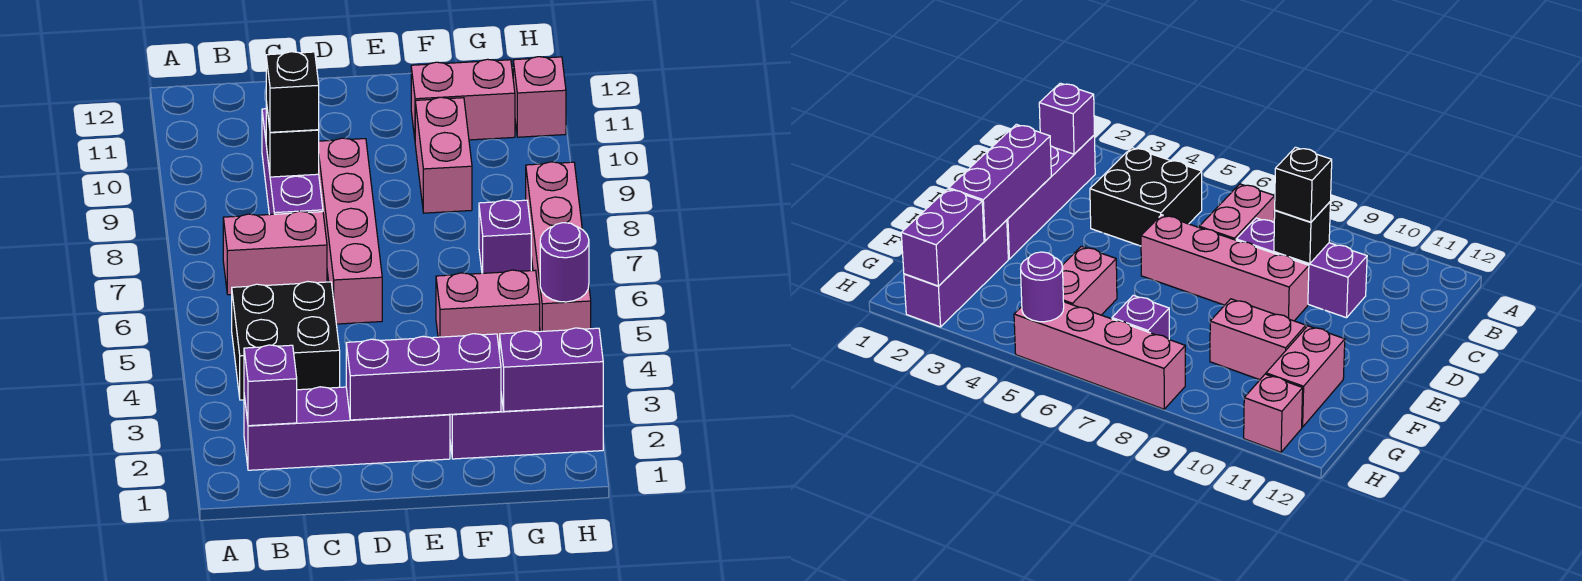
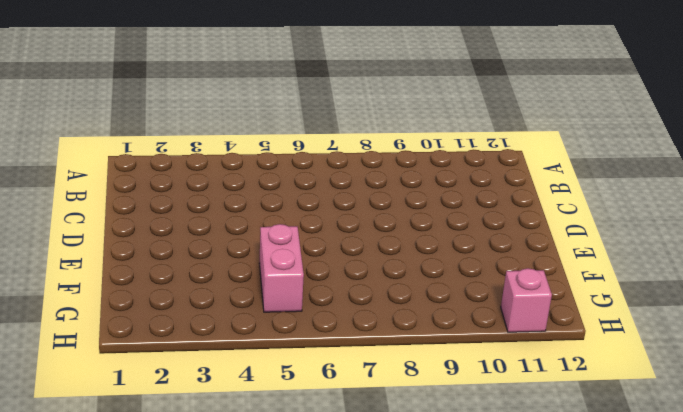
none -> purple 1x4 brick [244,387,450,470]
none -> black 2x2 brick [232,282,340,400]
none -> pink 1x2 brick [223,211,327,295]

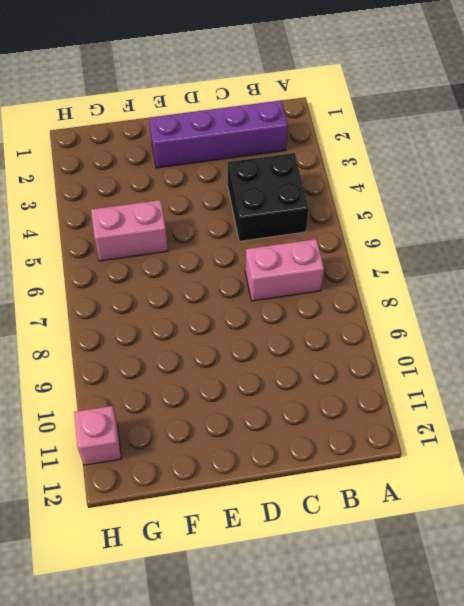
none -> purple 1x3 brick [262,109,323,215]
none -> pink 1x4 brick [319,138,382,324]
none -> purple 1x3 brick [450,394,603,459]

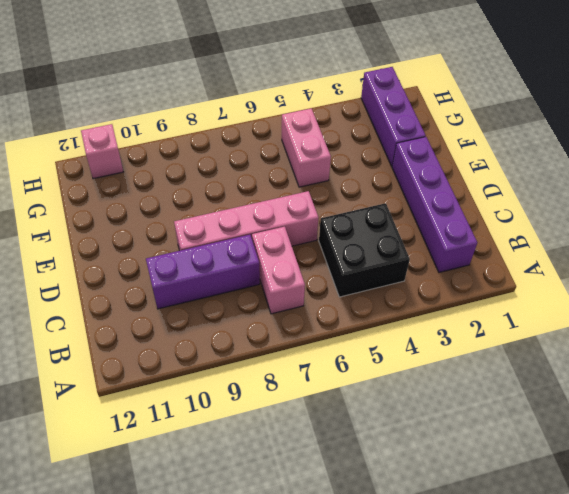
none -> pink 1x2 brick [415,97,472,213]
none -> pink 1x2 brick [411,59,515,140]
none -> purple 1x1 brick [479,200,531,273]

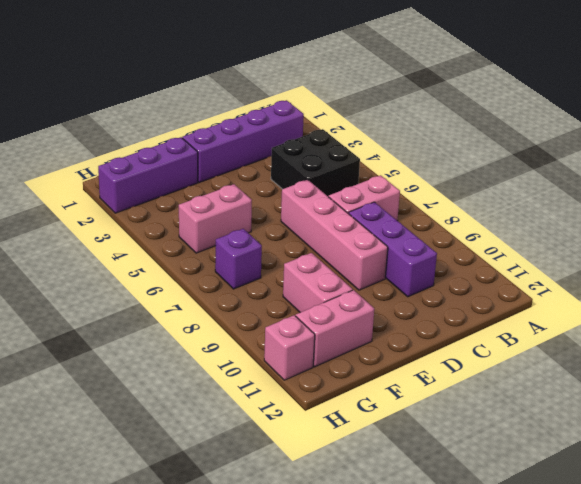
none -> pink 1x4 brick [526,162,591,332]
none -> purple 1x1 brick [244,345,297,426]
none -> black 1x1 brick [266,102,319,177]

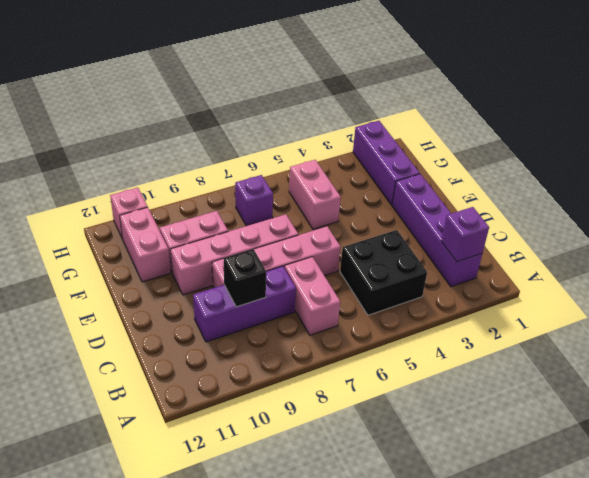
pink 1x4 brick [170,214,298,295] -> pink 1x4 brick moved to [526,162,591,332]
none -> purple 1x3 brick [346,334,501,420]
none -> purple 1x2 brick [500,328,603,411]
none -> purple 1x1 round brick [540,223,589,302]

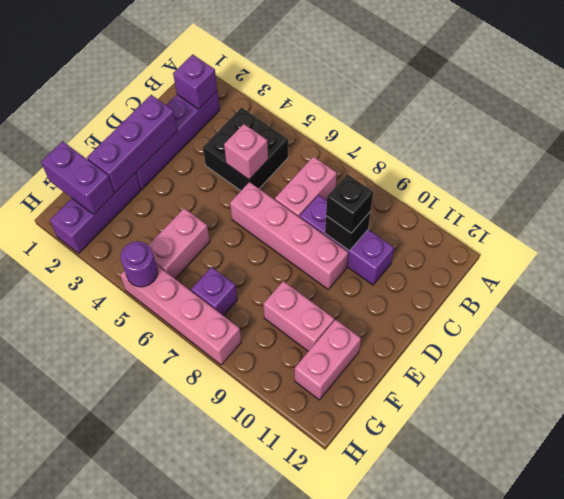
pink 1x1 brick [224,124,268,179] -> pink 1x1 brick moved to [513,57,566,137]
purple 1x2 brick [41,141,114,215] -> purple 1x2 brick turned to [500,328,603,411]

